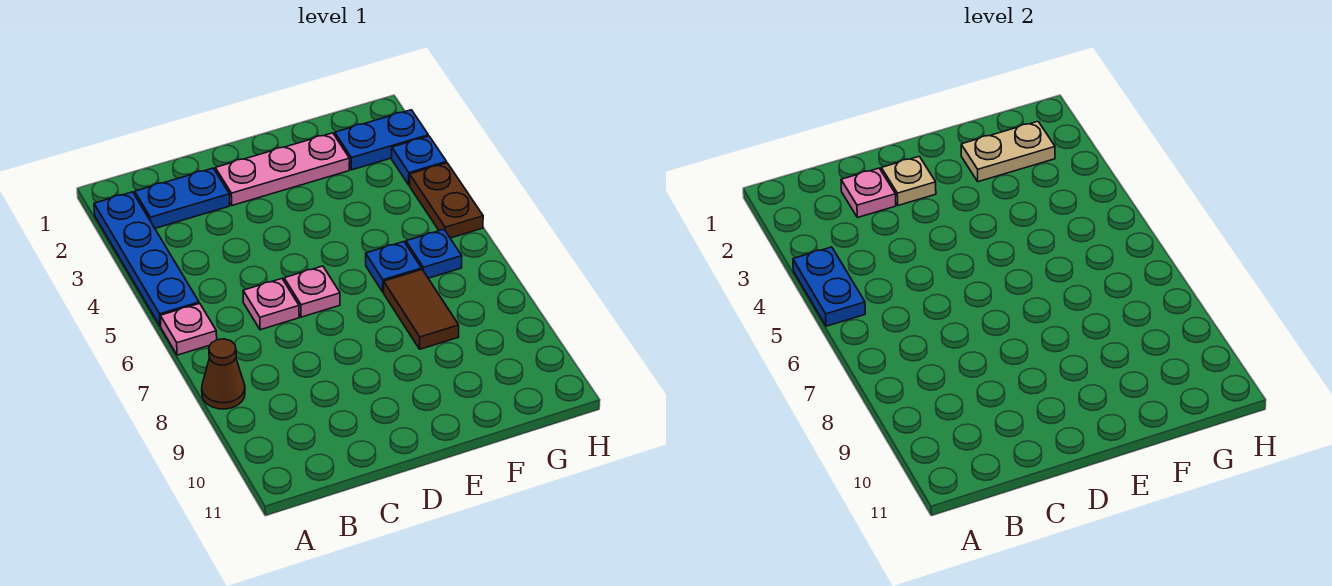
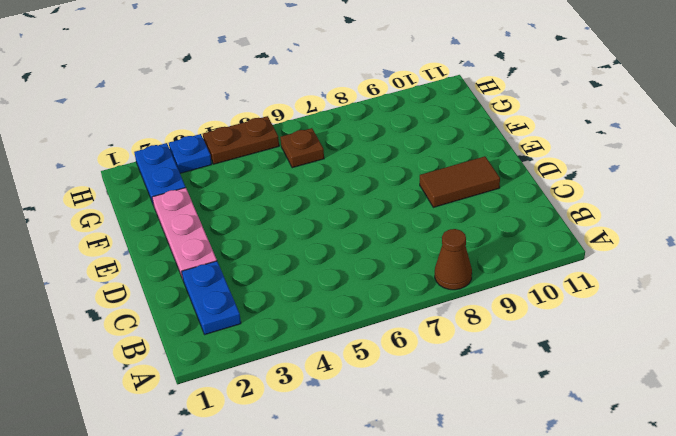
brown 1x2 tile [420,156,500,207] -> brown 1x2 tile moved to [384,270,459,349]
brown 1x1 plate [280,128,324,168] -> blue 1x1 plate [406,229,462,278]
none -> blue 1x4 plate [94,192,199,326]
none -> pink 1x1 plate [160,303,217,355]
none -> pink 1x1 plate [243,279,299,330]

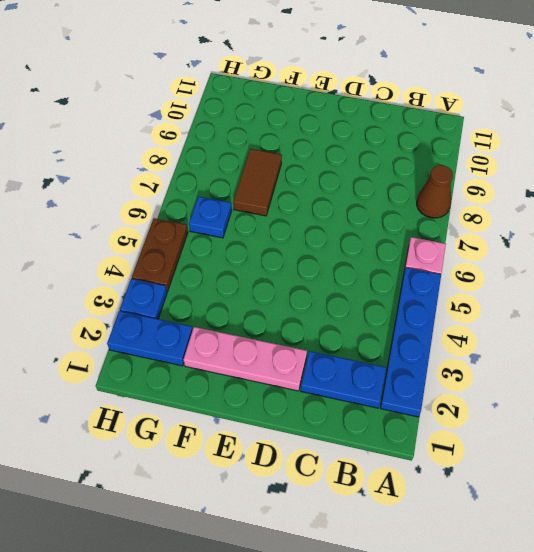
none -> pink 1x1 plate [243,279,299,330]
none -> pink 1x1 plate [284,266,340,317]
none -> blue 1x1 plate [366,242,421,292]

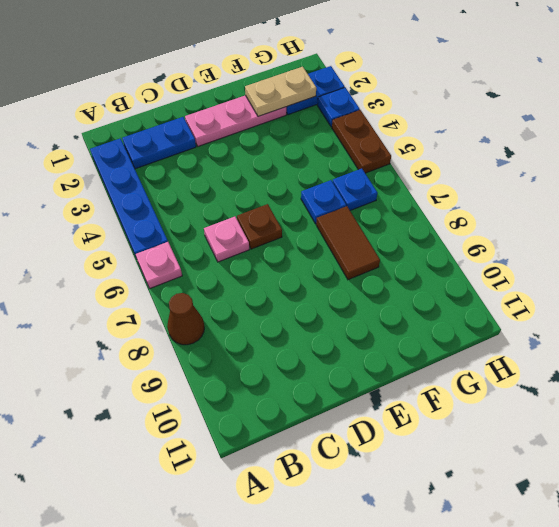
brown 1x1 plate [237,204,282,249] -> pink 1x1 plate [284,266,340,317]
none -> blue 1x2 plate [793,247,865,326]
none -> pink 1x1 plate [841,168,896,218]
none -> tan 1x1 plate [881,157,936,205]

